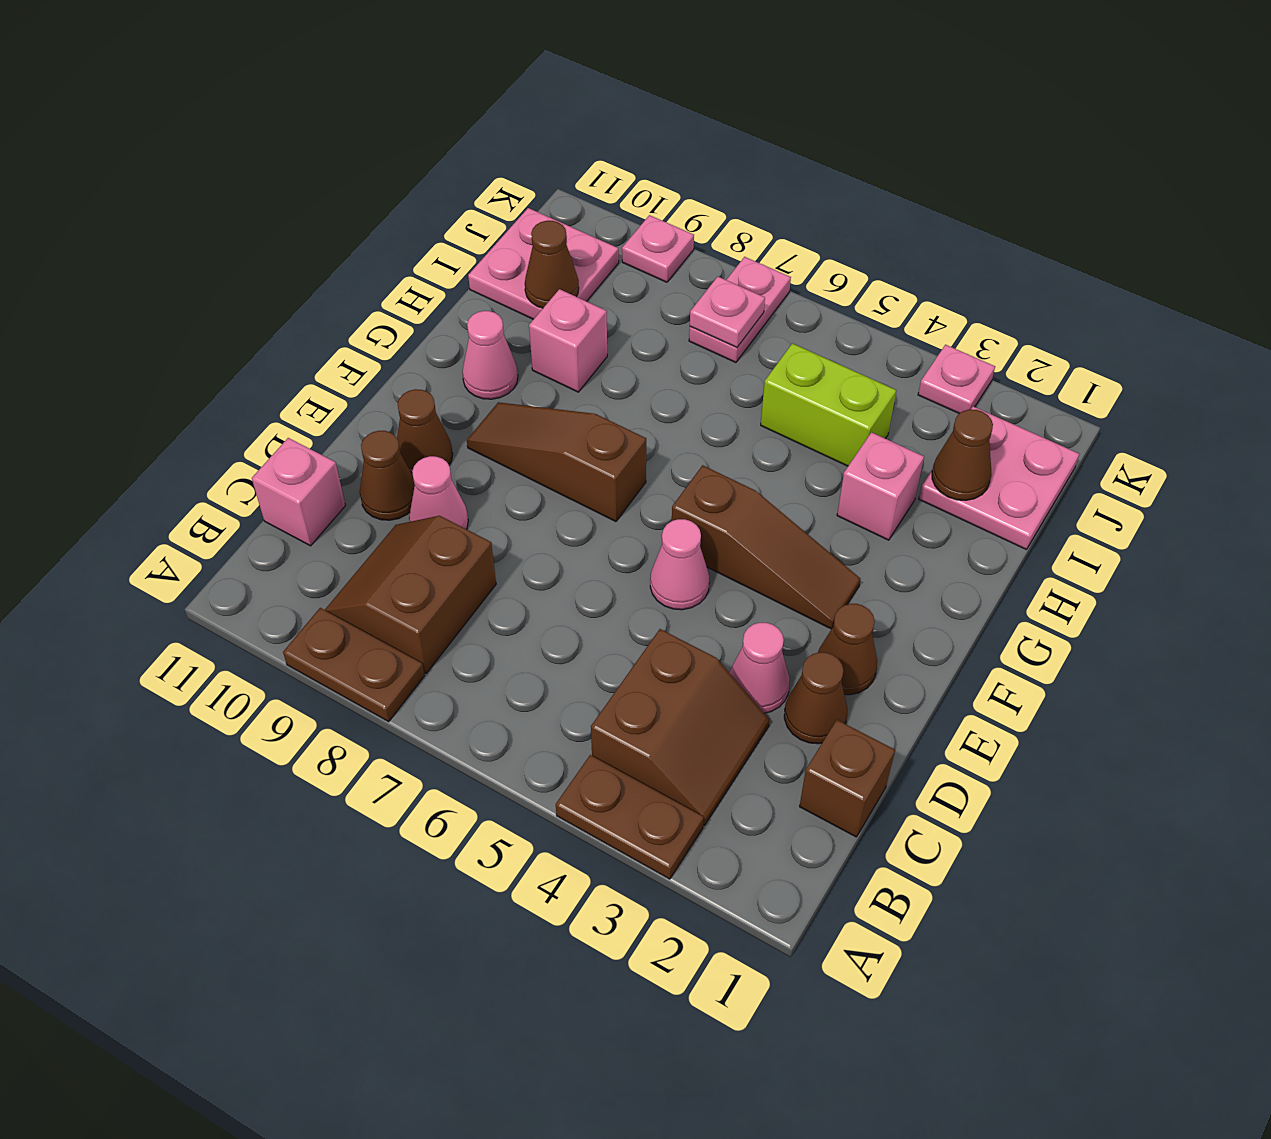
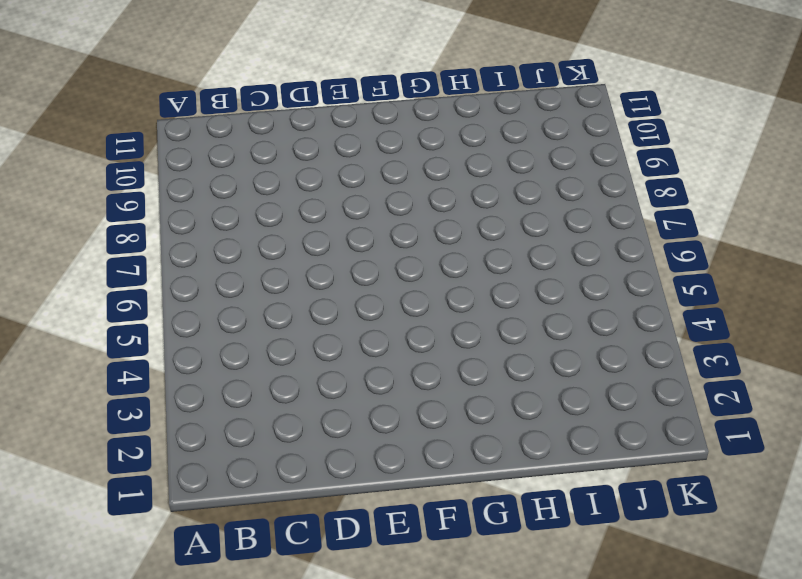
none -> brown 1x2 plate [556,755,704,879]
none -> brown 1x2 plate [283,608,425,722]
none -> brown 2x2 slope [591,629,769,826]

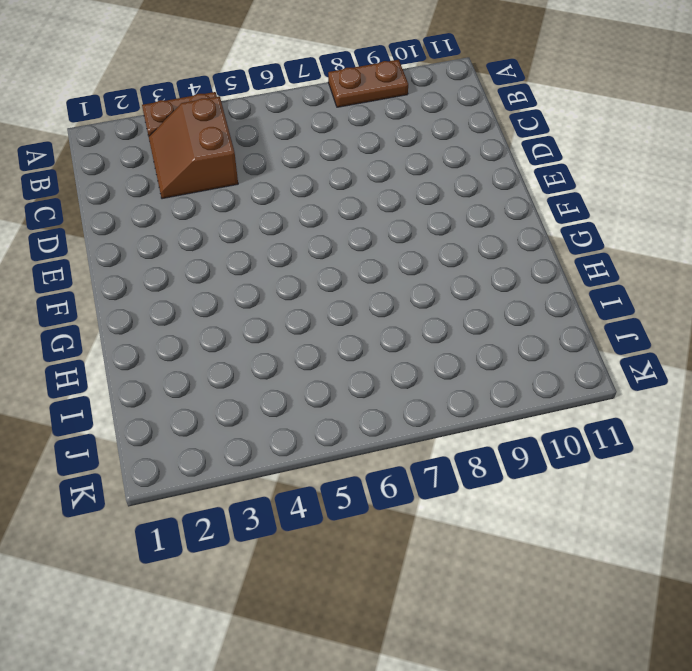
none -> brown 2x2 slope [325,516,496,673]
none -> brown 1x1 brick [800,720,895,837]
none -> pink 1x1 brick [252,438,345,546]

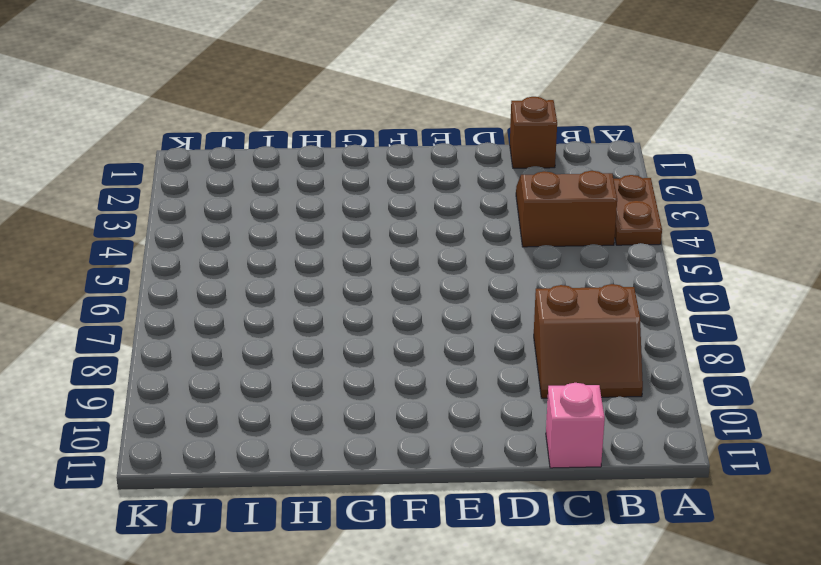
none -> brown 1x2 plate [283,608,425,722]
none -> brown 1x1 cone [784,652,847,744]
none -> pink 1x1 cone [729,623,790,713]

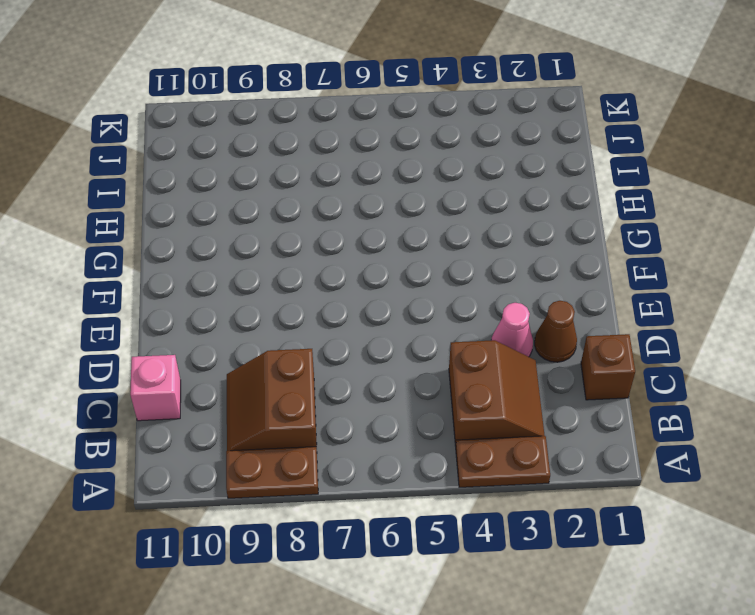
none -> pink 1x1 cone [409,456,468,529]
none -> brown 1x1 cone [360,431,415,520]
none -> brown 1x1 cone [818,604,877,695]

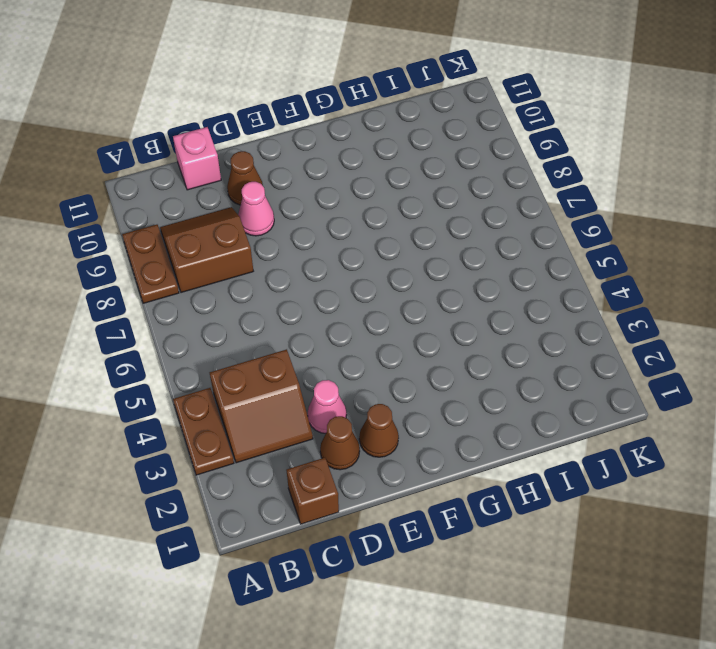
none -> pink 1x1 cone [650,519,710,610]
none -> brown 1x1 cone [397,389,453,475]
none -> brown 1x3 slope [672,465,860,629]

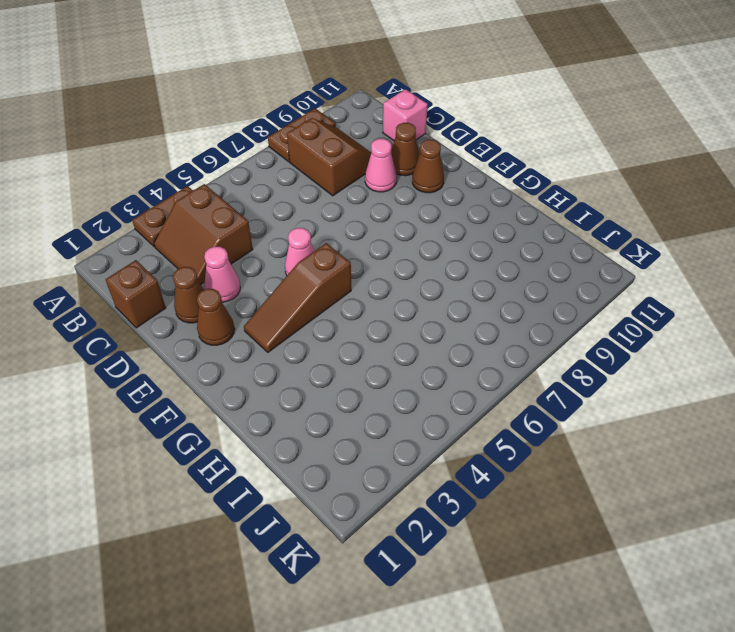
none -> brown 1x3 slope [467,402,646,522]
none -> pink 1x1 cone [462,311,518,399]
none -> pink 1x1 brick [837,432,924,540]

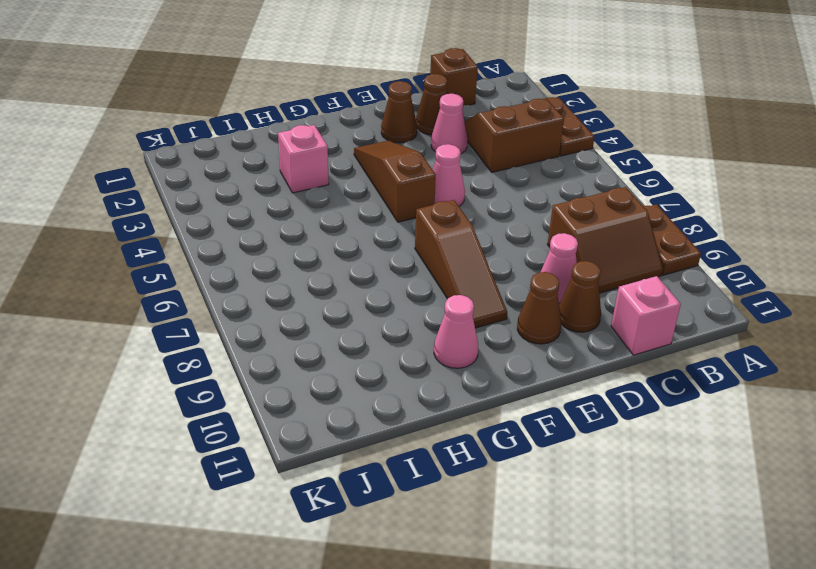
none -> pink 1x1 brick [529,289,607,392]
none -> pink 2x2 plate [919,406,1079,549]
none -> lime 1x2 brick [761,343,896,466]

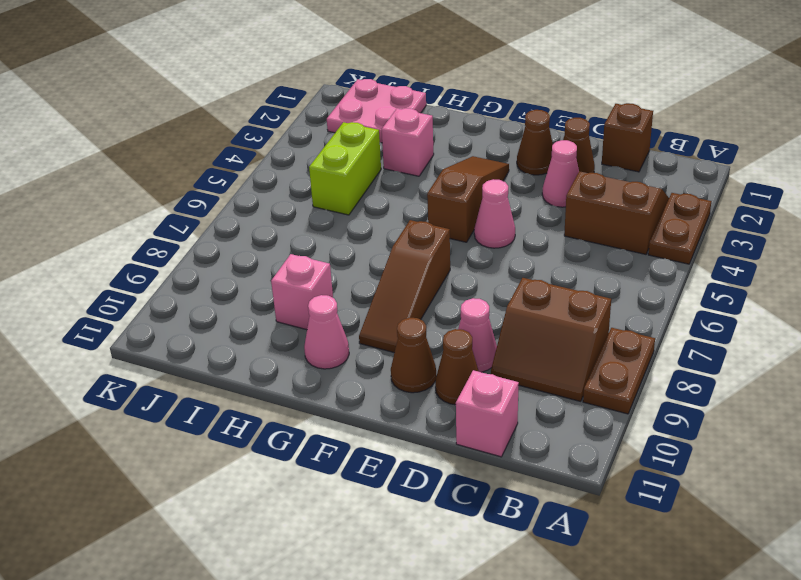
none -> pink 2x2 plate [468,208,619,319]
none -> pink 1x2 plate [689,257,791,363]
none -> pink 1x1 plate [918,345,995,414]

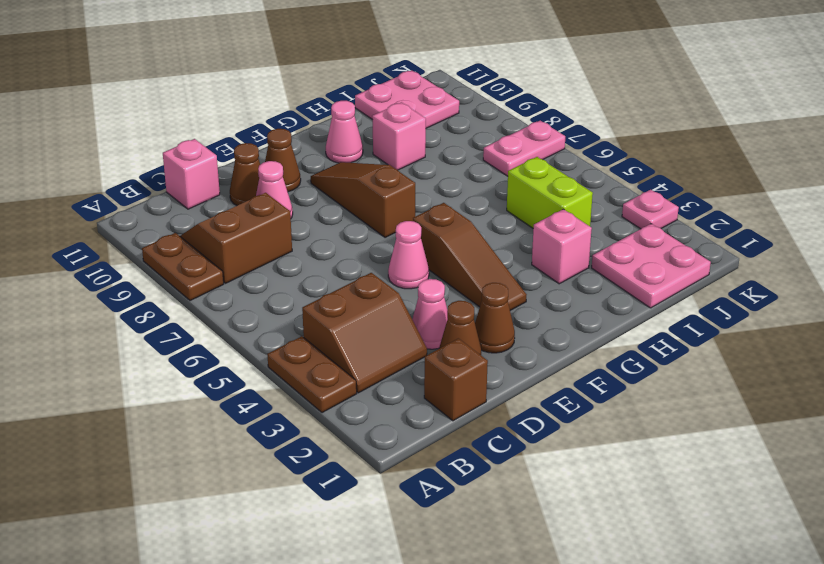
none -> pink 1x1 plate [622,215,694,282]
none -> brown 1x1 cone [932,409,993,500]
none -> brown 1x1 cone [525,221,579,308]

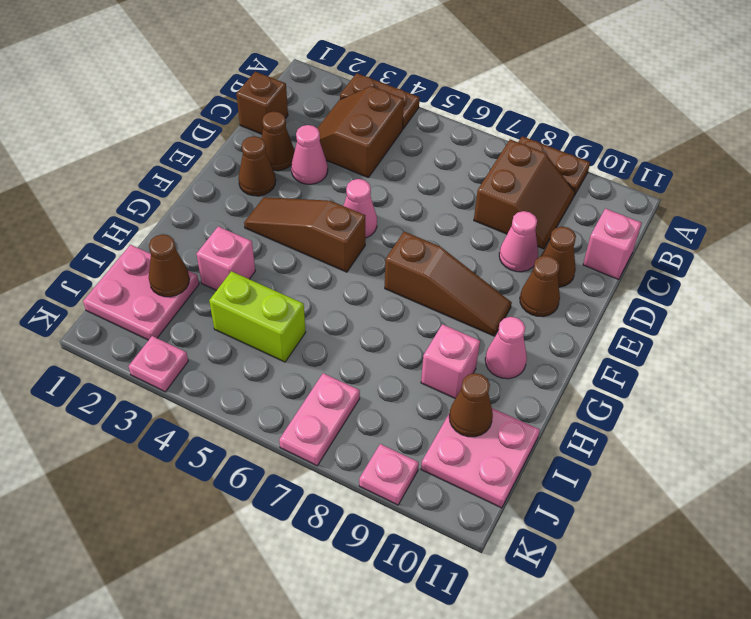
none -> pink 1x1 plate [690,277,765,347]

